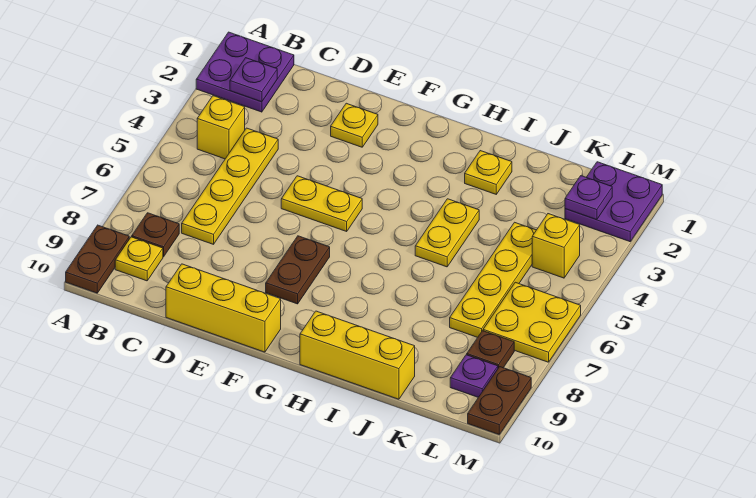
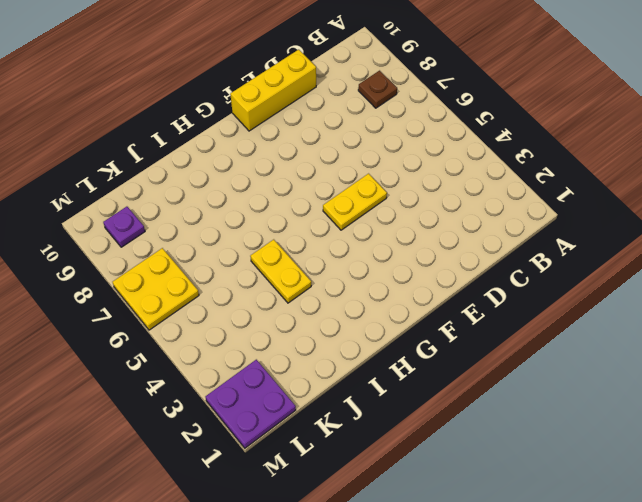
none -> purple 2x2 plate [196,32,294,112]
none -> brown 1x2 plate [66,225,129,293]
none -> yellow 1x1 brick [197,96,245,159]

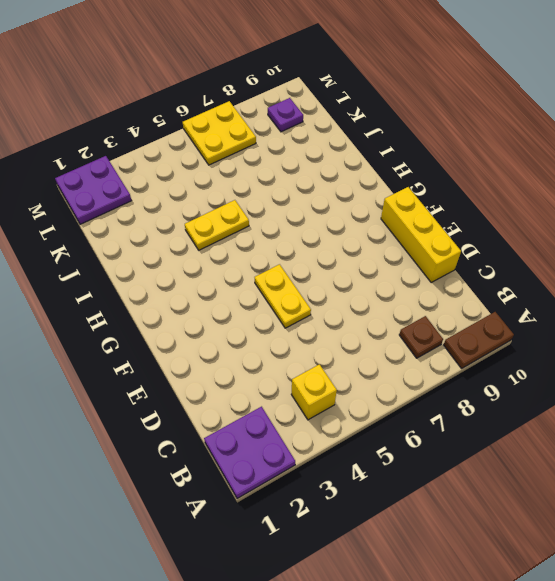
none -> yellow 1x1 plate [115,237,163,281]
none -> yellow 1x4 plate [182,128,278,244]
none -> yellow 1x1 plate [331,103,378,147]

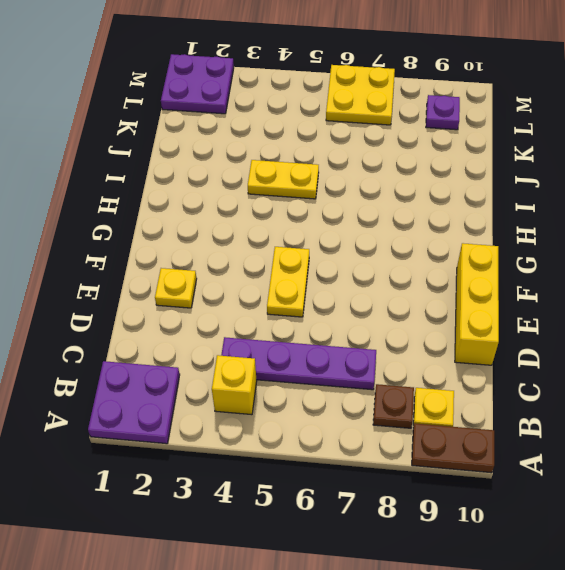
purple 1x4 plate [221,337,376,390] -> yellow 1x4 plate [182,128,278,244]
none -> brown 1x2 plate [266,236,330,304]
none -> yellow 1x3 brick [300,311,415,399]
none -> yellow 1x1 plate [465,151,512,194]

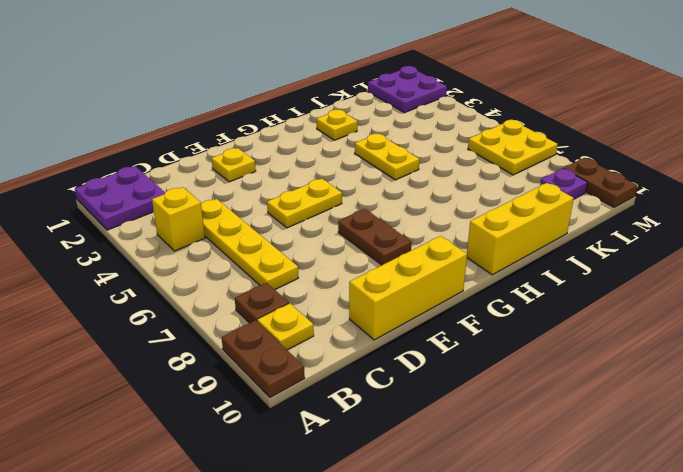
none -> yellow 1x4 plate [450,222,536,337]
none -> yellow 1x1 brick [532,214,580,278]
none -> brown 1x1 plate [467,331,514,368]

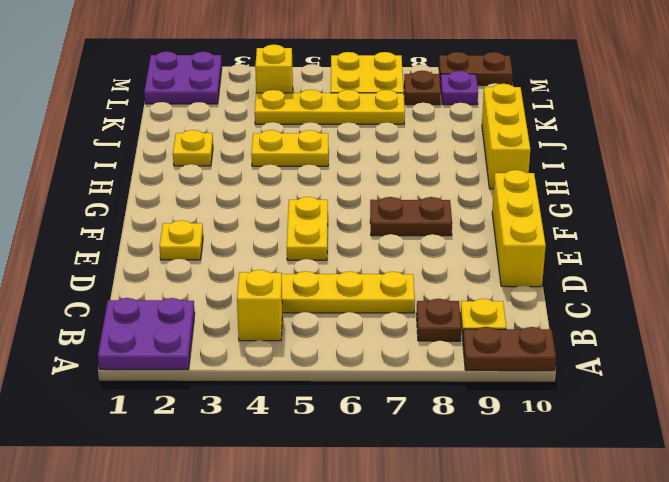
none -> purple 1x1 plate [230,58,277,102]
none -> purple 1x1 plate [565,176,612,220]

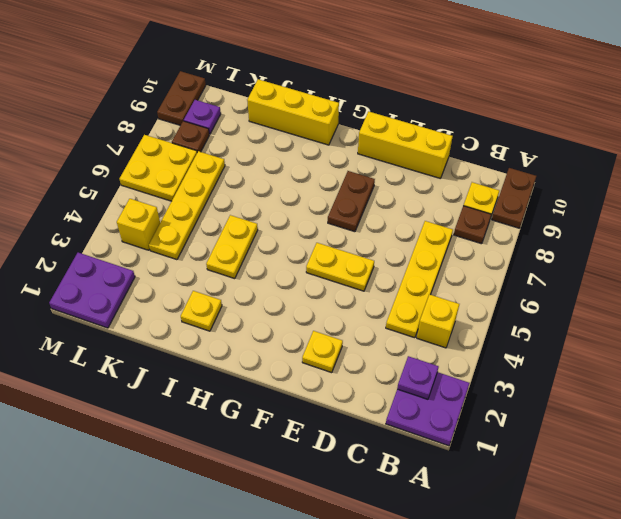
none -> purple 1x1 plate [565,176,612,220]

